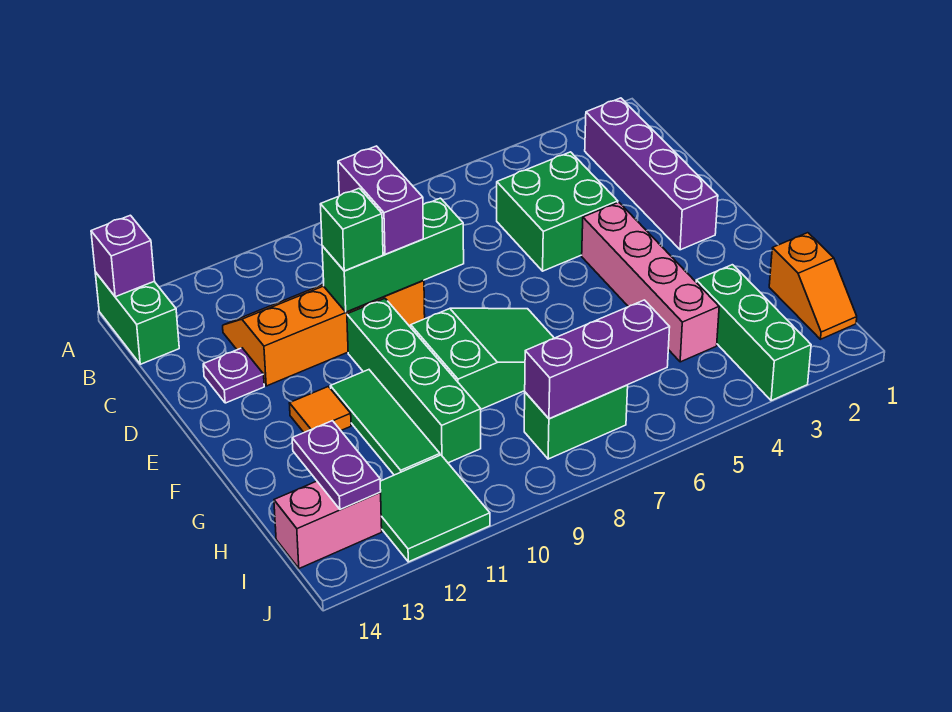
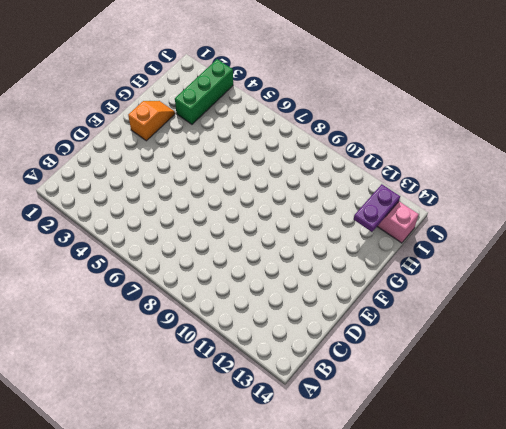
orange 1x2 slope [128,101,175,141] -> orange 1x2 slope moved to [769,233,857,339]
none -> green 1x2 brick [95,272,179,364]
none -> purple 1x4 brick [585,98,718,250]
none -> green 2x2 brick [497,152,618,271]

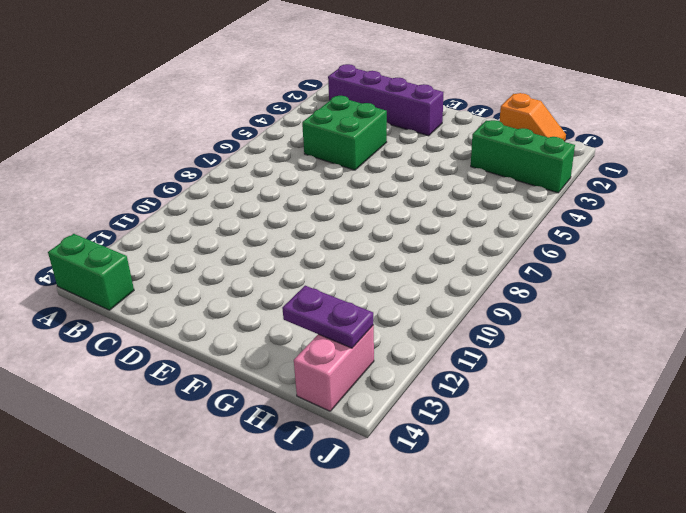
none -> orange 2x4 slope [223,280,425,386]
none -> purple 1x1 plate [203,348,264,403]
none -> pink 1x4 brick [582,202,719,362]

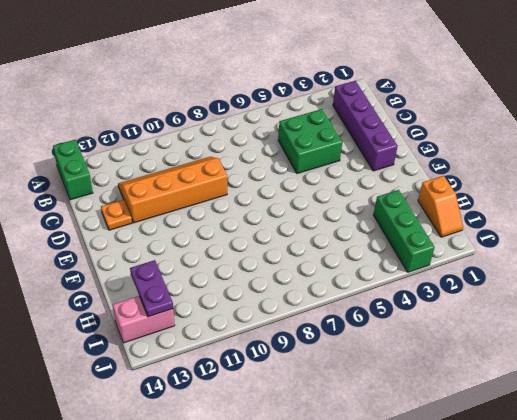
orange 1x1 plate [101,200,132,230] -> purple 1x1 plate [203,348,264,403]
none -> pink 1x4 brick [582,202,719,362]
none -> green 1x4 brick [347,299,481,463]
none -> green 2x3 slope [411,308,554,409]

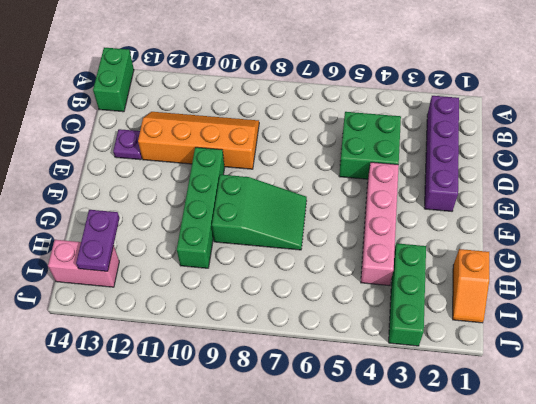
none -> green 1x3 tile [330,370,440,475]
none -> orange 1x1 tile [289,386,351,432]
none -> green 1x2 brick [524,385,628,459]

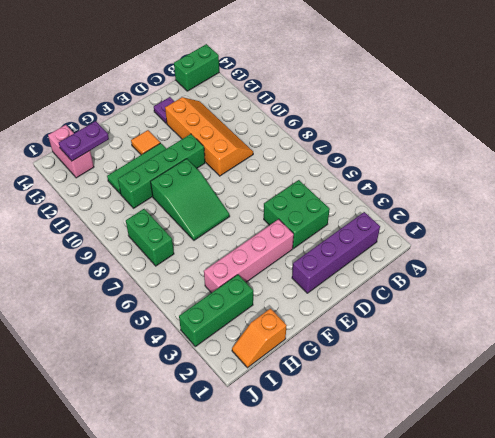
none -> green 2x2 tile [380,455,490,562]
none -> purple 1x1 brick [91,215,154,297]
none -> green 1x3 brick [322,198,464,312]

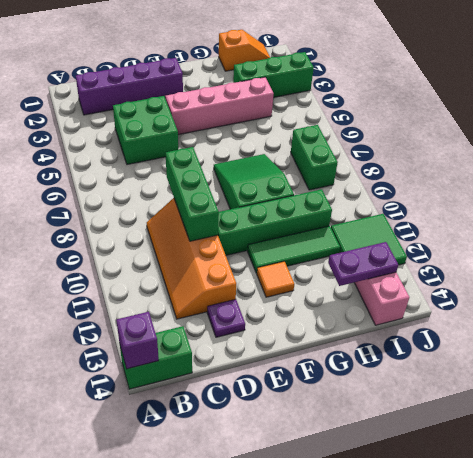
none -> purple 1x3 brick [525,300,670,419]
none -> purple 1x2 brick [338,146,423,254]
none -> green 1x1 brick [320,188,383,271]

